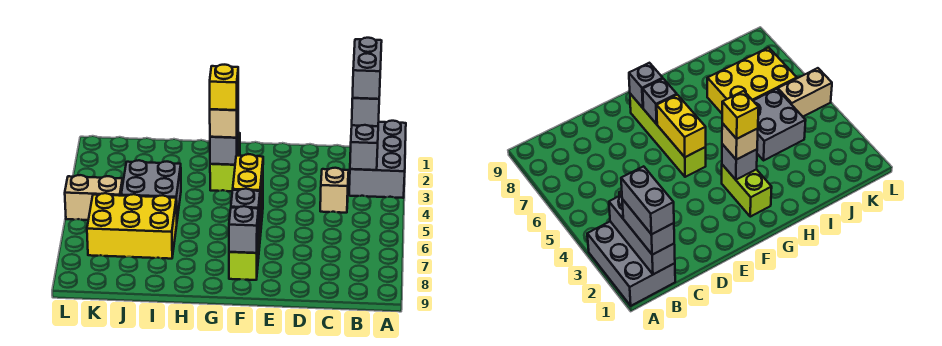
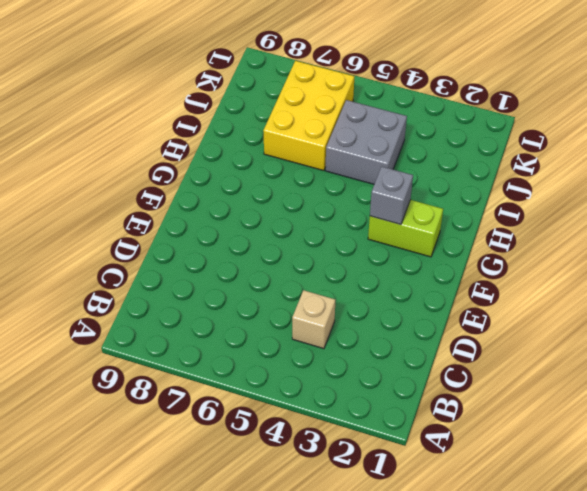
none -> grey 2x3 brick [349,121,406,198]
none -> lime 1x4 brick [229,189,263,280]
none -> tan 1x2 brick [65,175,123,220]

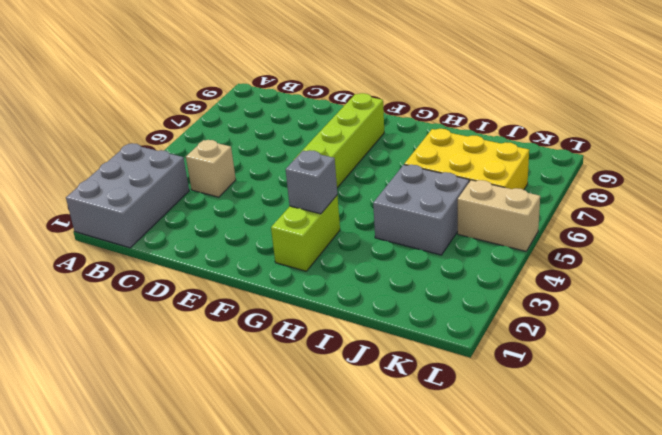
none -> grey 1x3 brick [350,125,378,170]
none -> yellow 1x2 brick [233,154,263,211]
none -> grey 1x1 brick [231,189,260,233]

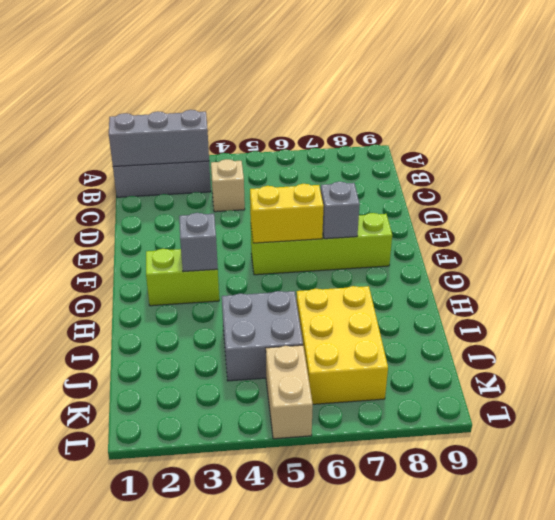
none -> grey 1x1 brick [229,206,258,253]
none -> grey 1x2 brick [352,98,379,126]
none -> tan 1x1 brick [210,103,238,138]

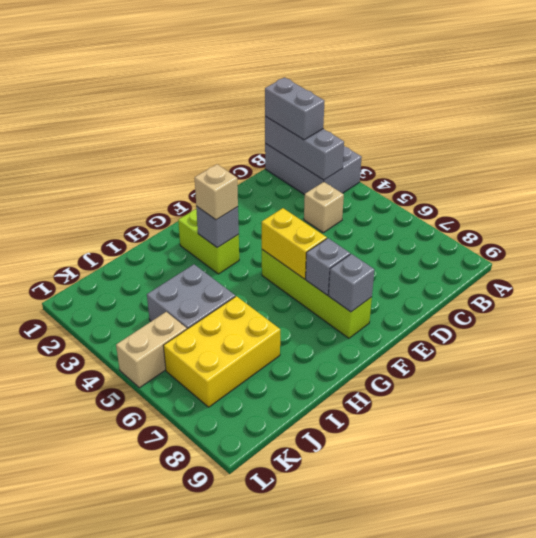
none -> grey 1x2 brick [353,38,382,99]
none -> yellow 1x1 brick [210,65,238,110]

